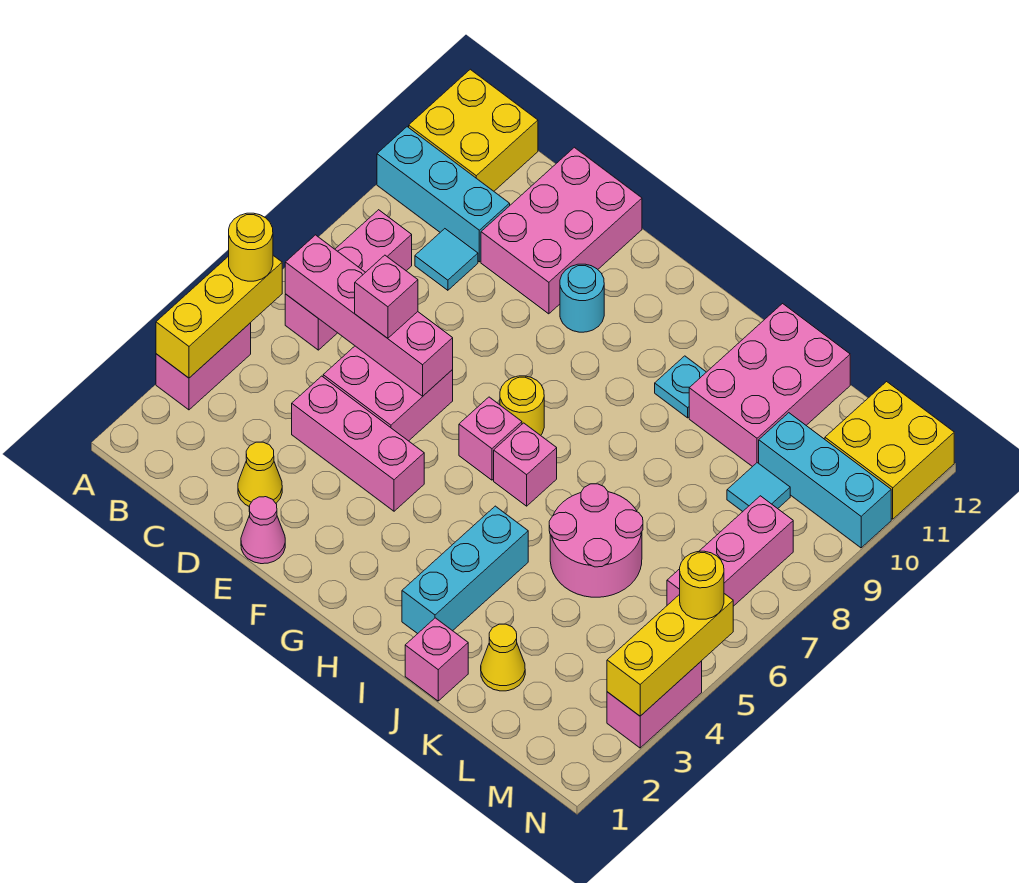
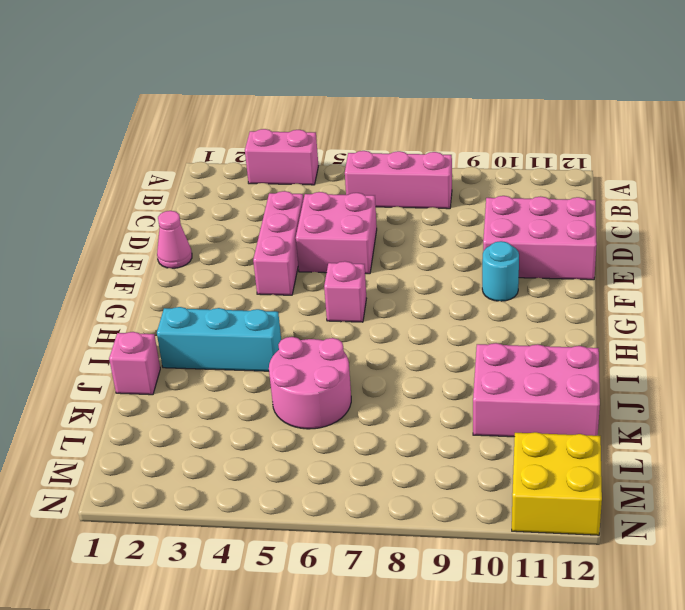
none -> cyan 1x3 brick [377,127,510,262]
none -> yellow 2x2 brick [409,69,538,191]
none -> cyan 1x1 tile [415,229,478,290]
none -> yellow 1x1 cone [238,442,282,506]

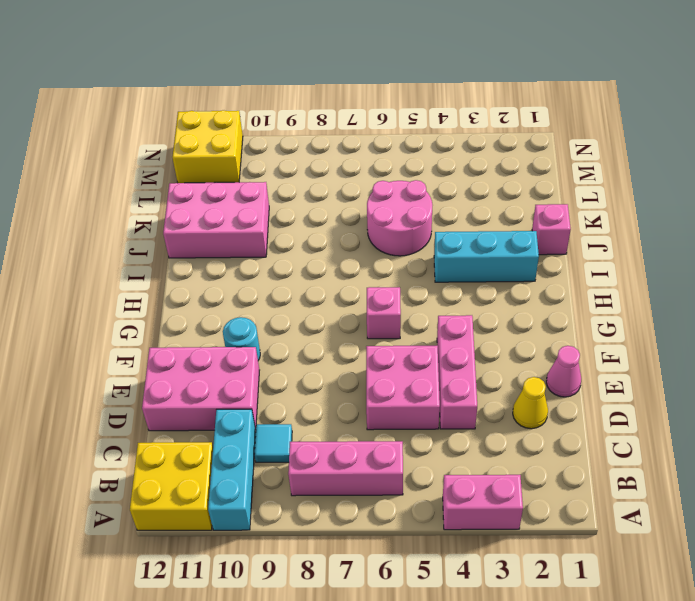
none -> yellow 1x1 round brick [500,376,544,435]
none -> pink 1x1 brick [494,423,557,506]
none -> cyan 1x1 plate [655,356,706,418]
none -> yellow 1x1 cone [481,624,525,691]

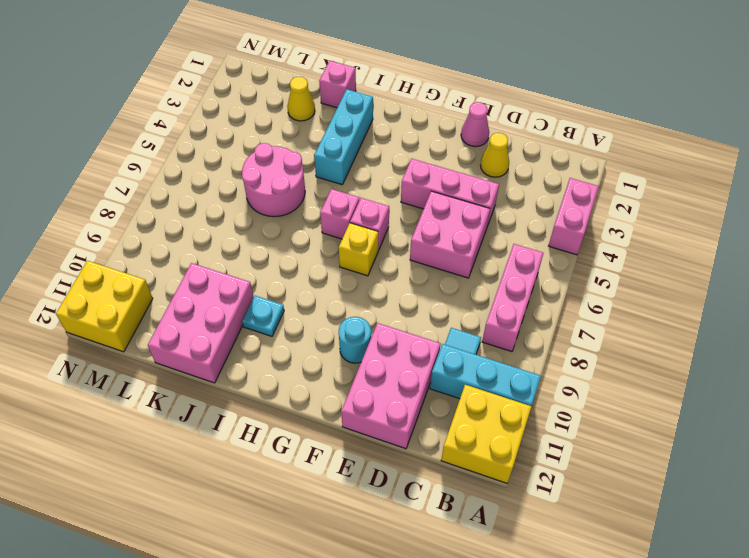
yellow 1x1 brick [339,223,378,276] -> yellow 1x1 round brick [500,376,544,435]
none -> cyan 1x1 tile [727,463,790,511]
none -> cyan 1x3 brick [759,413,891,548]
none -> pink 1x3 brick [667,496,793,606]
none -> pink 1x2 brick [607,661,702,748]

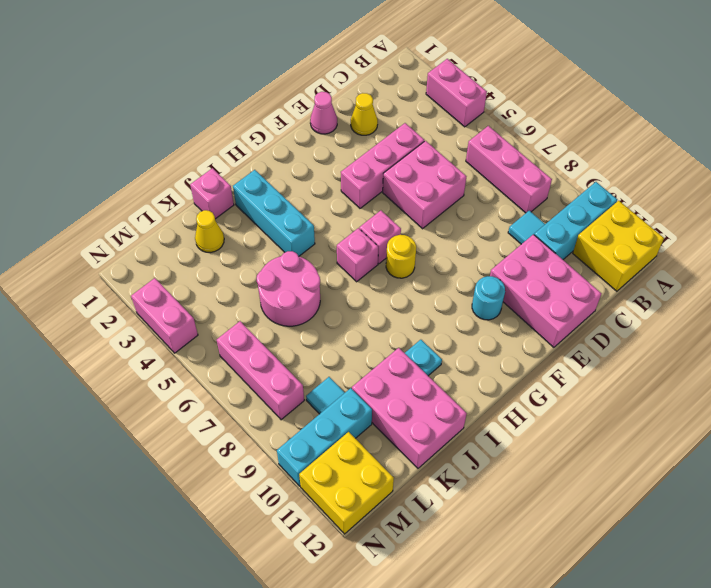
none -> yellow 1x3 brick [156,256,282,378]
none -> pink 1x4 brick [285,235,453,396]
none -> yellow 1x3 brick [607,594,733,716]
none -> yellow 1x1 round brick [229,213,273,281]

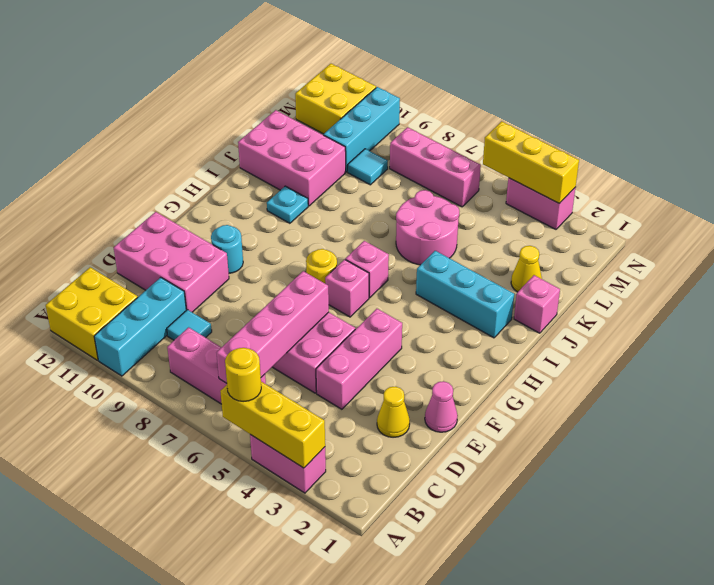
none -> pink 1x1 brick [355,255,418,338]
none -> yellow 1x1 round brick [680,551,724,619]

